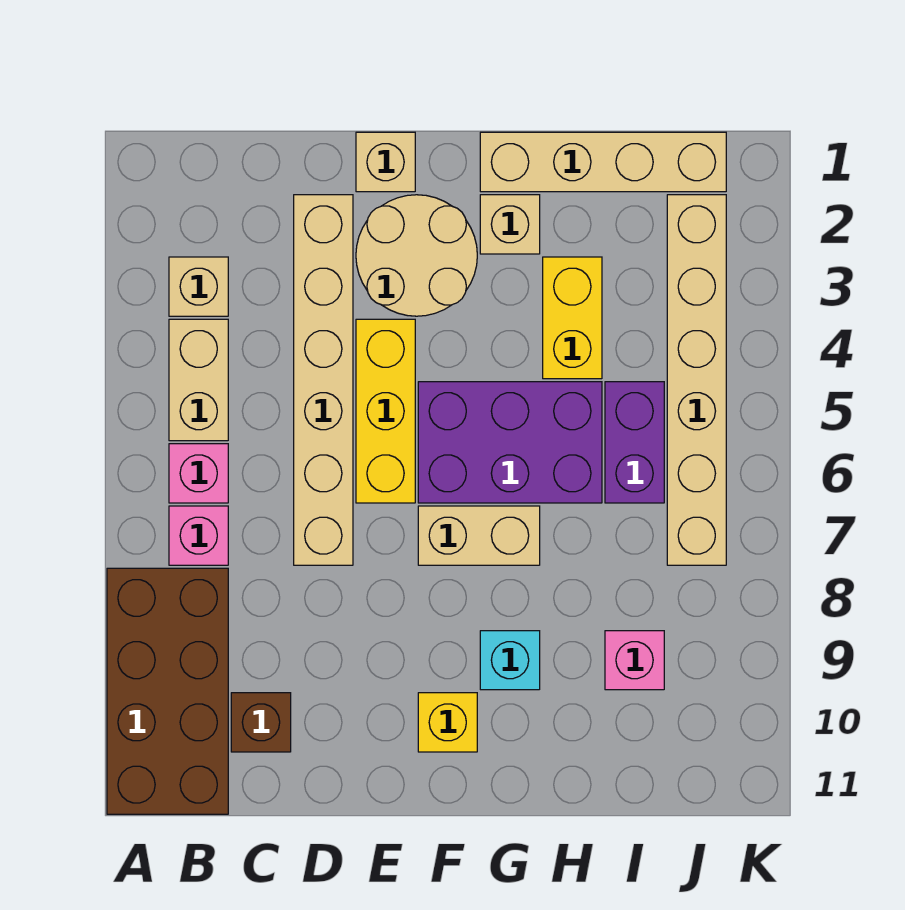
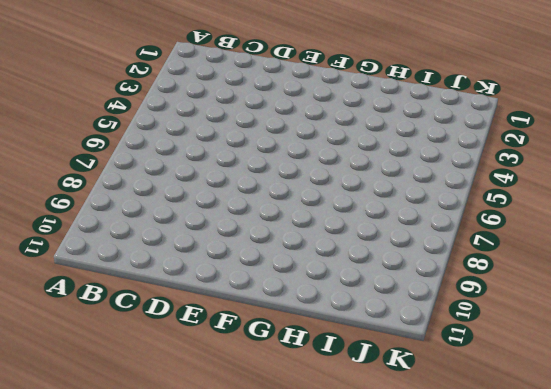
none -> brown 2x4 brick [107,568,228,814]
none -> tan 1x1 brick [169,257,228,316]
none -> tan 1x2 brick [169,319,228,441]

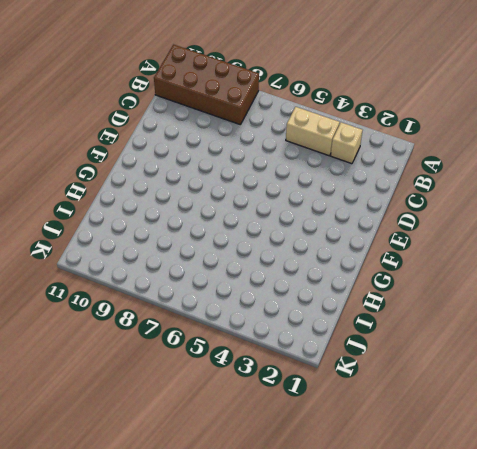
none -> pink 1x1 brick [169,444,228,503]
none -> pink 1x1 brick [169,506,228,565]
none -> brown 1x1 brick [231,693,291,752]

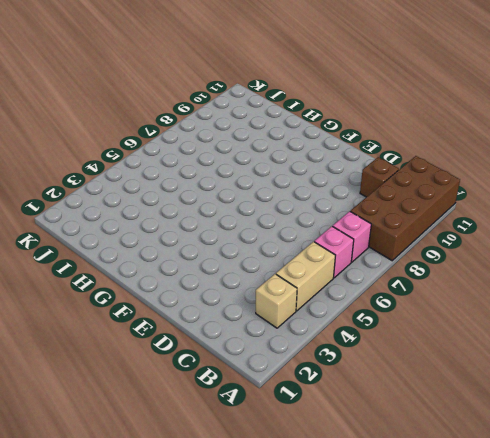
none -> tan 1x6 brick [294,195,353,565]
none -> tan 1x1 brick [356,132,415,192]
none -> tan 2x2 round brick [356,195,477,316]

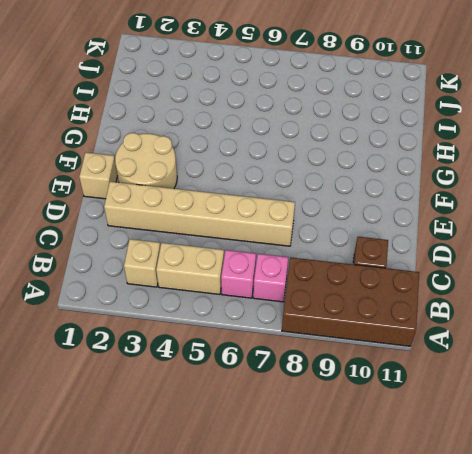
none -> yellow 1x3 brick [356,319,415,503]
none -> purple 2x3 brick [418,382,602,503]
none -> tan 1x2 brick [418,506,540,565]

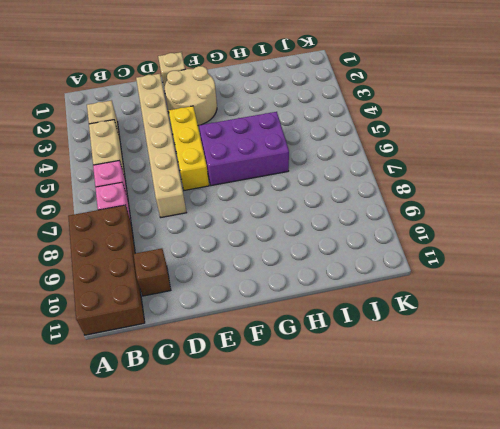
none -> tan 1x2 brick [418,506,540,565]
none -> yellow 1x1 brick [418,693,477,752]
none -> tan 1x4 brick [480,132,726,192]

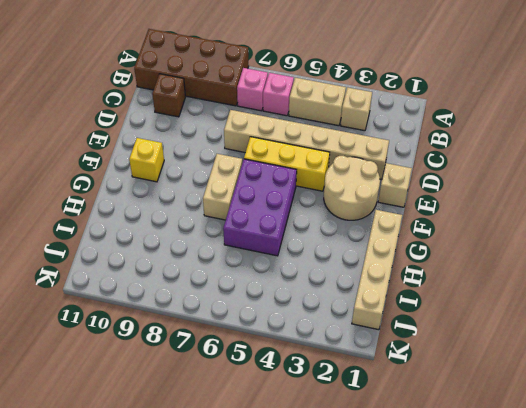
none -> tan 1x1 brick [480,195,540,254]
none -> cyan 1x1 brick [480,631,540,690]
none -> yellow 1x2 brick [543,257,602,379]

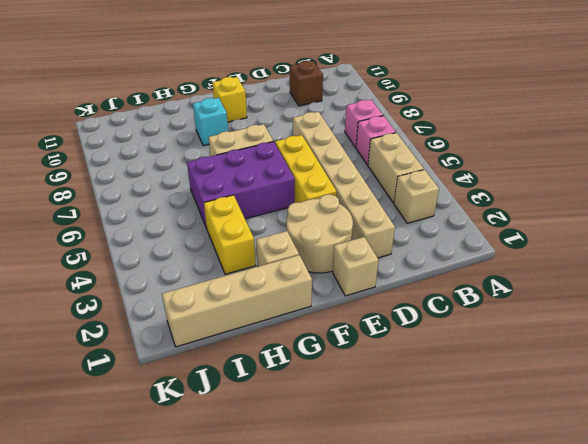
none -> brown 2x4 brick [107,568,228,814]
none -> purple 1x2 brick [605,382,664,503]
none -> pink 1x1 brick [605,631,664,690]

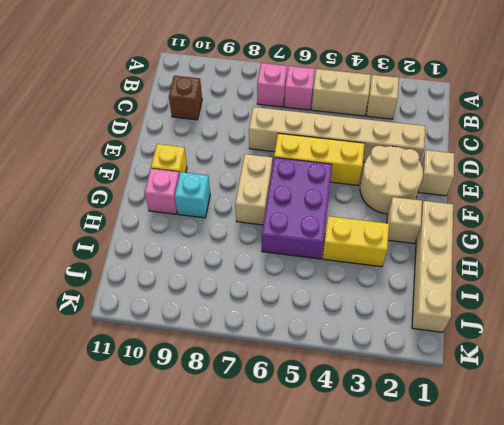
pink 1x1 brick [144,169,179,214] -> pink 1x1 brick moved to [605,631,664,690]
none -> brown 2x4 brick [107,568,228,814]
none -> purple 1x2 brick [605,382,664,503]
none -> tan 1x6 brick [667,195,726,565]

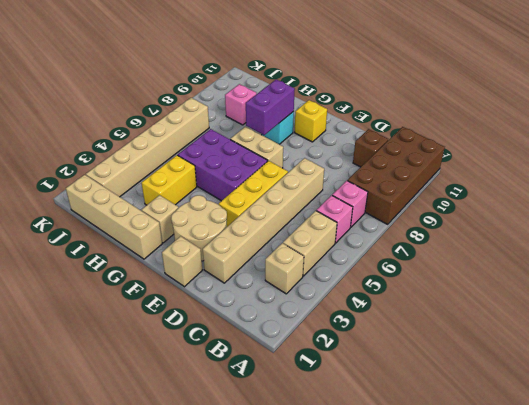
purple 1x2 brick [246,80,295,135] -> purple 1x2 brick moved to [605,382,664,503]

